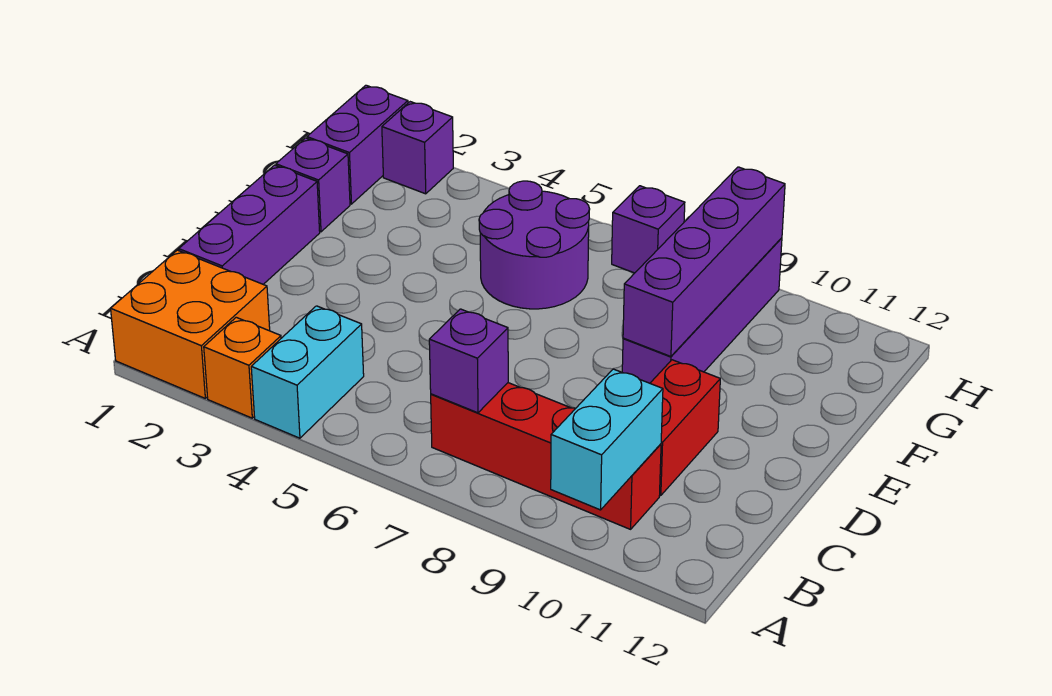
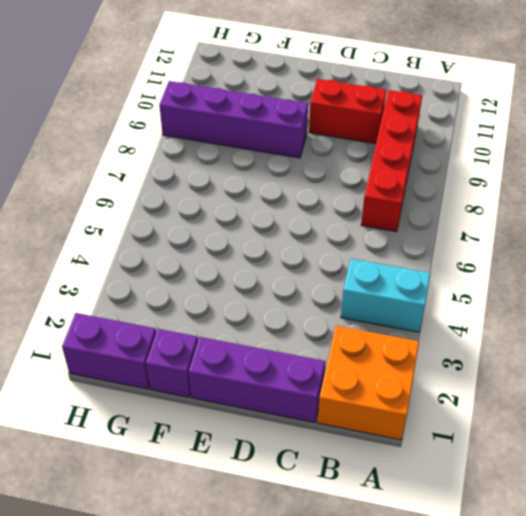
none -> orange 1x1 brick [204,317,281,418]
none -> purple 2x2 round brick [479,181,590,309]
none -> purple 1x1 brick [382,102,453,194]

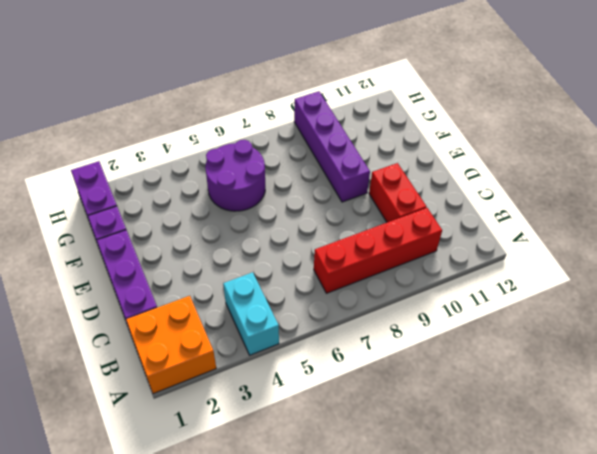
none -> orange 1x1 brick [204,317,281,418]
none -> purple 1x1 brick [382,102,453,194]
none -> purple 1x1 brick [612,186,685,273]

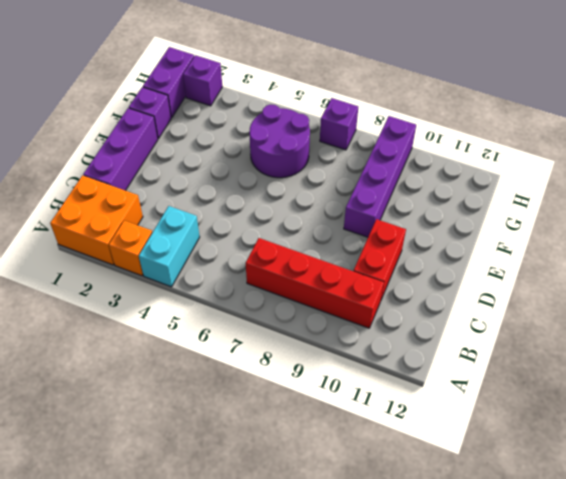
none -> cyan 1x2 brick [551,369,663,510]
none -> purple 1x1 brick [429,309,508,413]
none -> purple 1x4 brick [623,167,785,356]

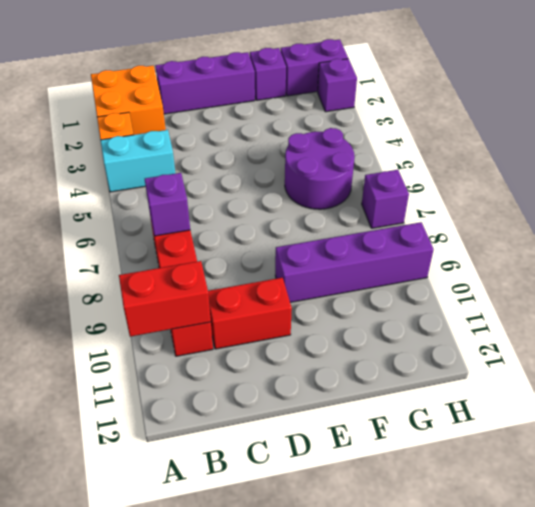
red 1x2 brick [119,261,211,337] -> cyan 1x2 brick [551,369,663,510]
none -> purple 1x4 brick [623,167,785,356]

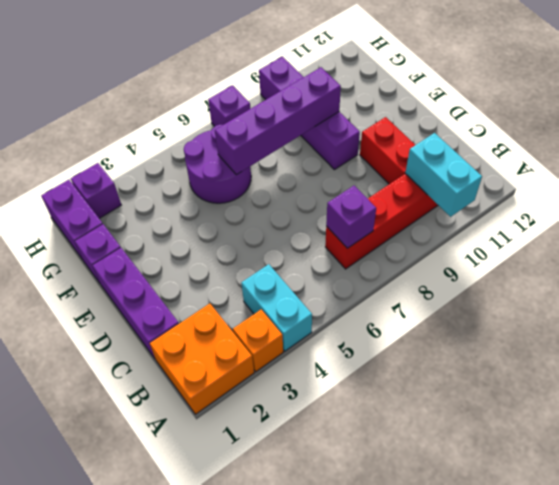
purple 1x4 brick [215,67,341,175] -> purple 1x4 brick turned to [623,167,785,356]

